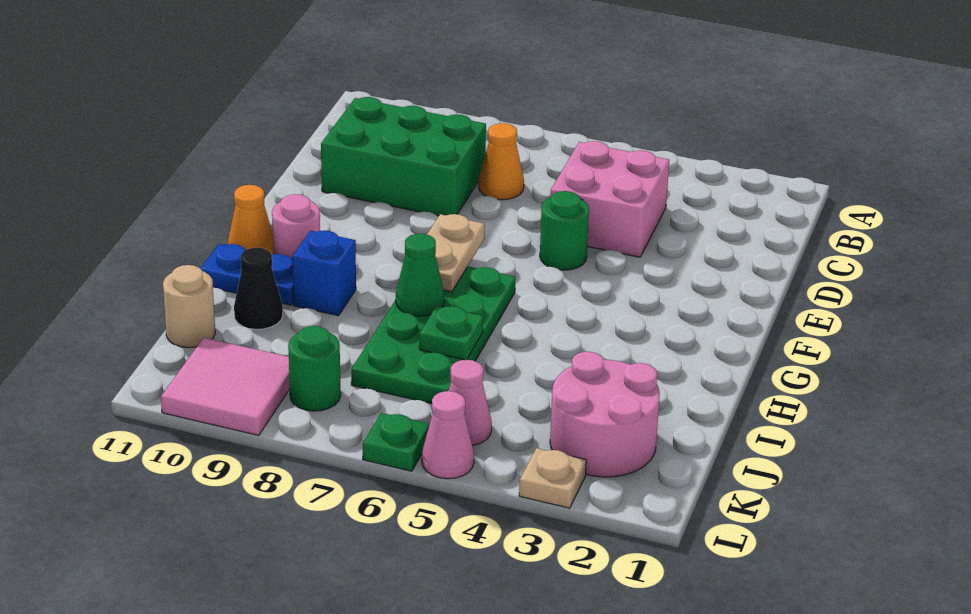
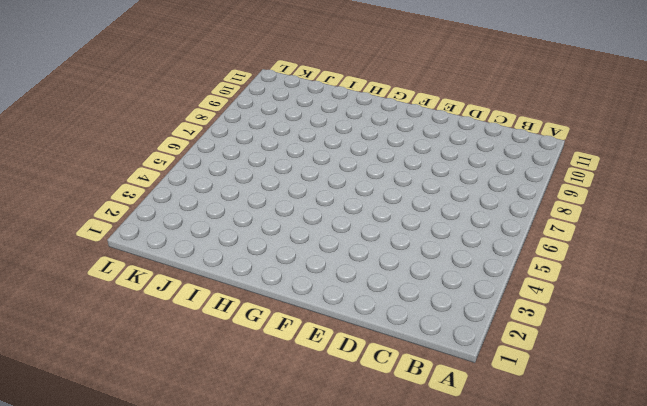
none -> pink 2x2 brick [550,141,669,257]
none -> orange 1x1 cone [479,123,524,200]
none -> green 2x3 brick [321,97,486,216]

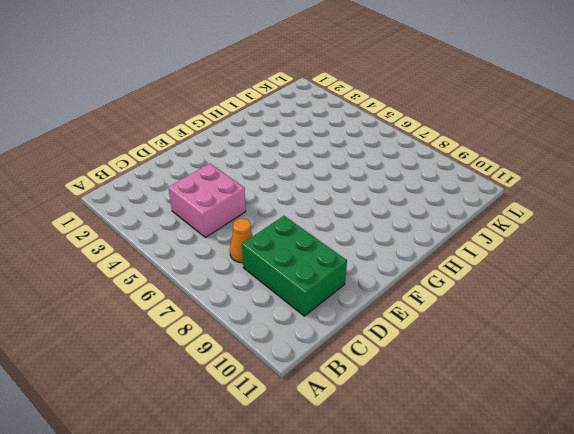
none -> green 1x1 round brick [540,191,589,270]
none -> green 2x4 plate [351,267,516,404]
none -> pink 1x1 round brick [272,194,320,259]

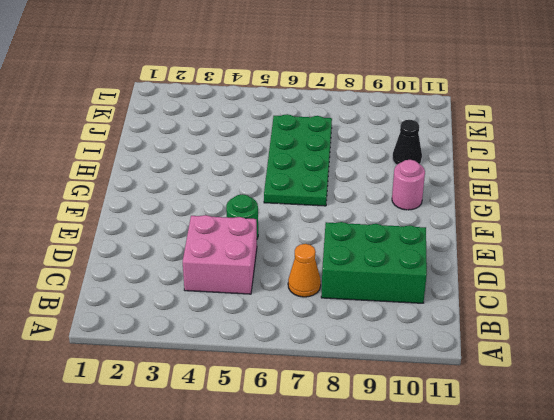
none -> orange 1x1 cone [228,185,274,255]
none -> blue 1x1 brick [292,231,356,316]
none -> blue 1x2 plate [200,244,293,305]

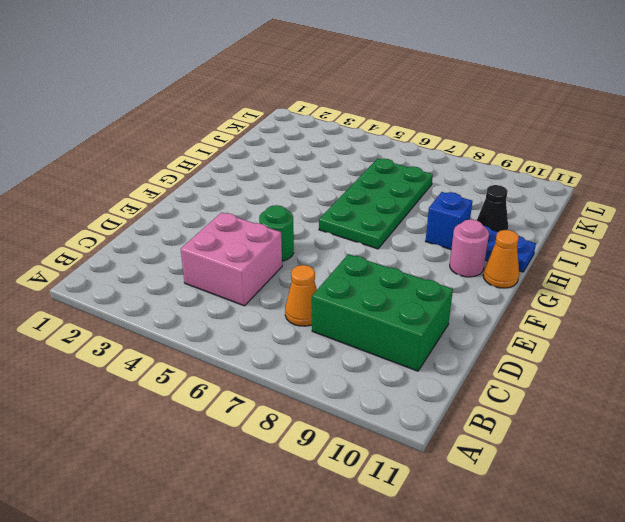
none -> pink 2x2 round brick [550,352,660,477]
none -> tan 1x1 round brick [163,265,215,348]
none -> pink 1x1 cone [449,360,492,445]

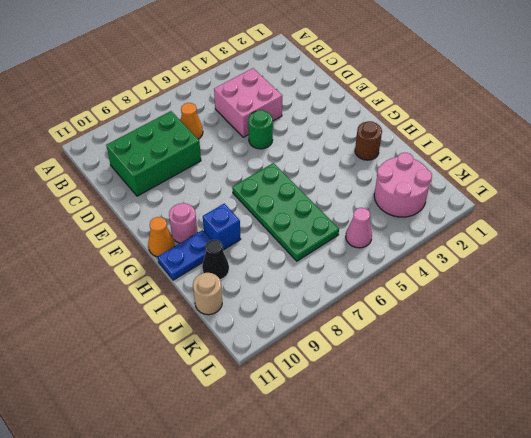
brown 1x1 round brick [355,121,382,160] -> none
none -> green 1x1 round brick [288,326,341,411]
none -> pink 2x2 tile [161,338,290,435]
none -> tan 1x1 plate [519,448,586,508]

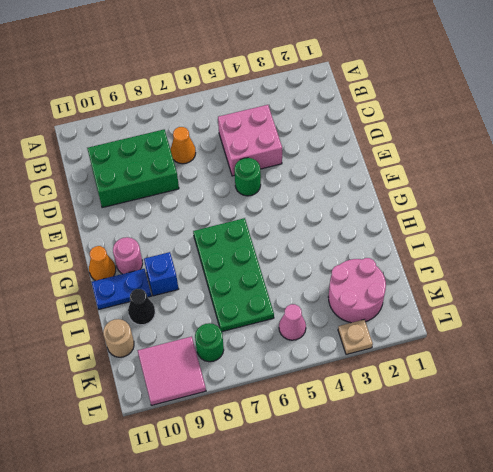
none -> pink 1x1 cone [422,391,474,479]
none -> green 1x1 plate [363,413,429,471]
none -> tan 1x2 plate [427,214,484,292]

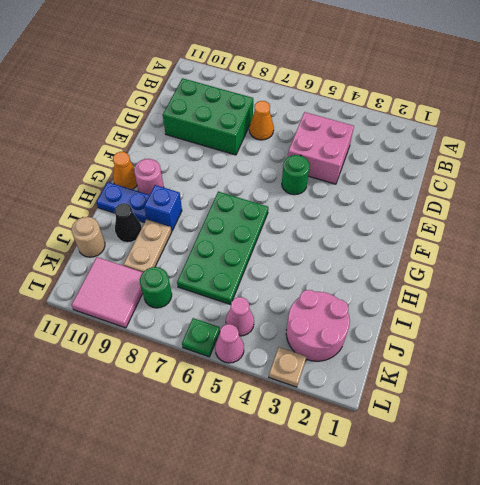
tan 1x2 plate [124,219,172,272] -> tan 1x2 plate moved to [427,214,484,292]
none -> green 1x1 cone [396,234,444,316]
none -> green 1x1 plate [419,306,483,360]

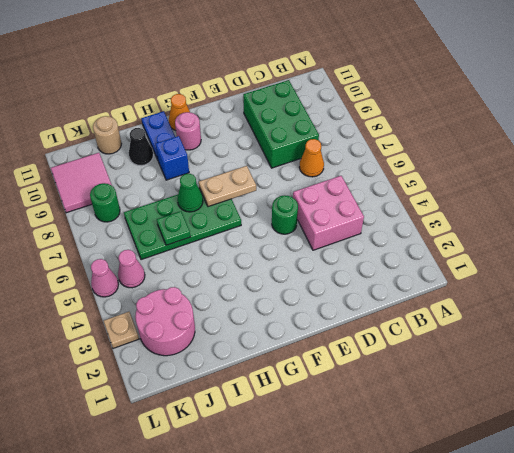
none -> green 1x1 plate [363,413,429,471]

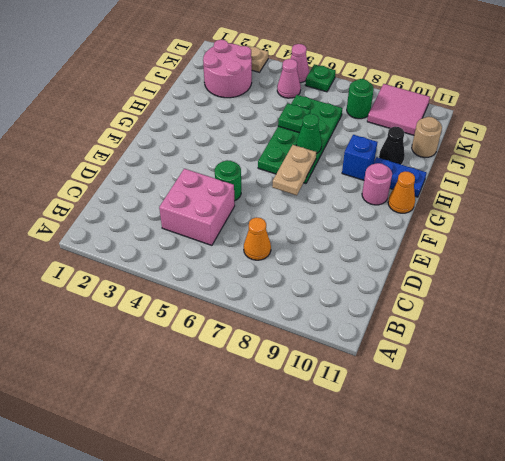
none -> green 2x3 brick [321,97,486,216]

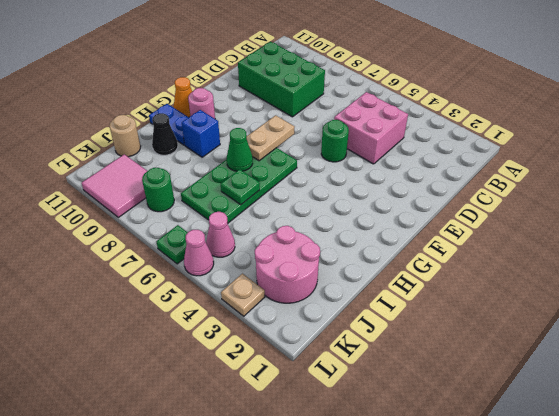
none -> orange 1x1 cone [479,123,524,200]

